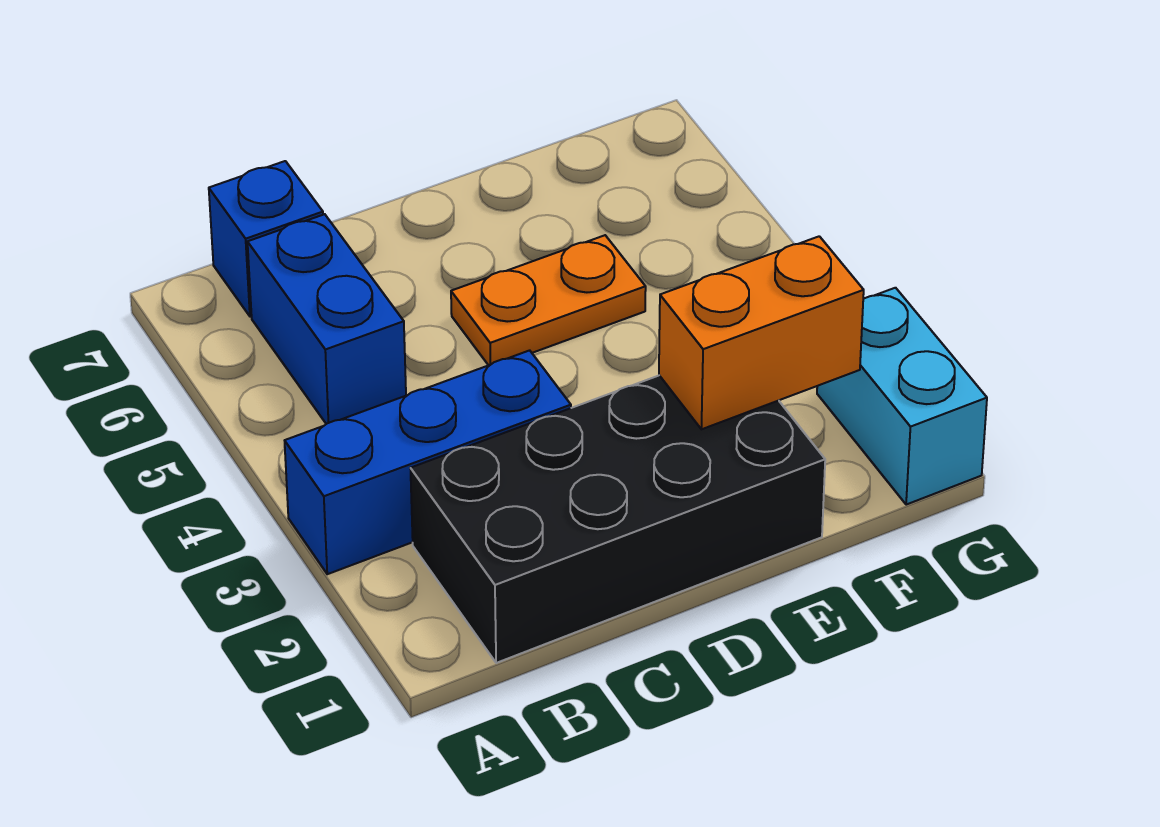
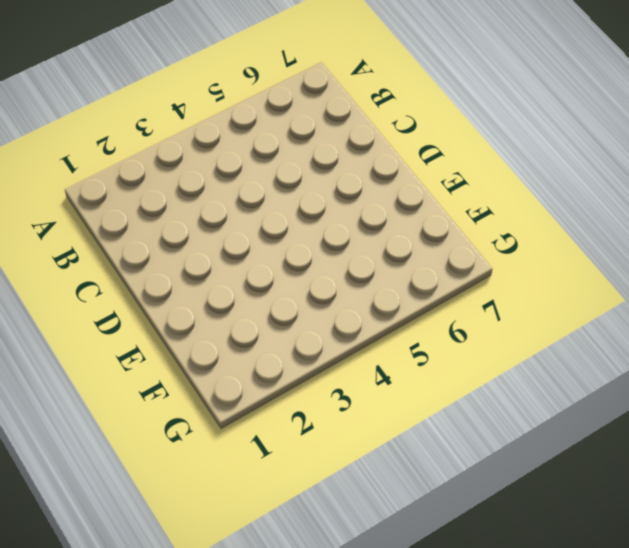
none -> blue 1x3 brick [285,350,571,574]
none -> black 2x4 brick [410,375,825,663]

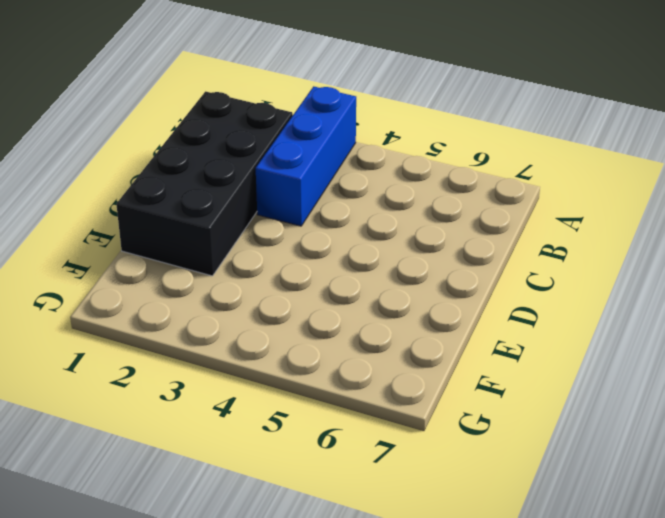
none -> blue 1x2 brick [248,214,406,424]
none -> blue 1x1 brick [209,161,323,317]

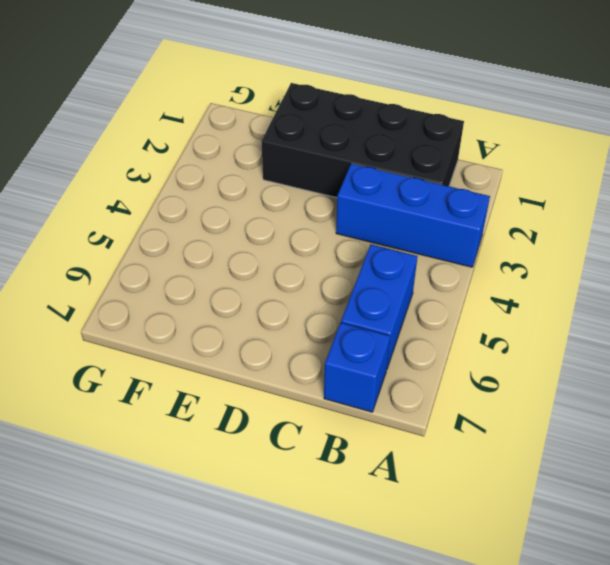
none -> orange 1x2 plate [451,235,646,365]
none -> cyan 1x2 brick [817,288,987,505]

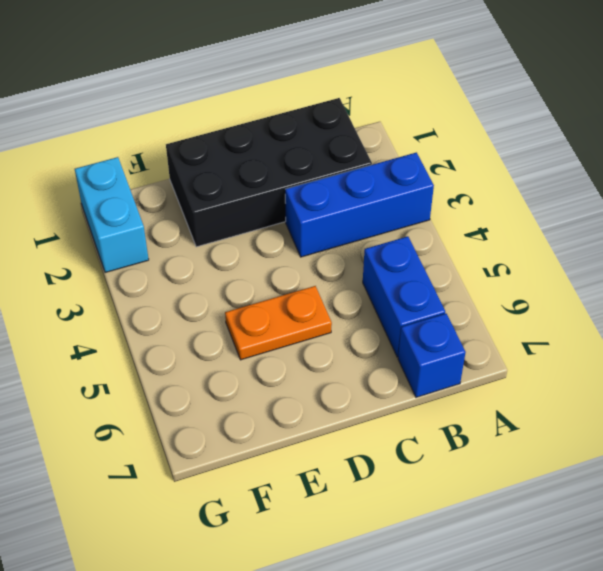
none -> orange 1x2 brick [659,236,864,429]

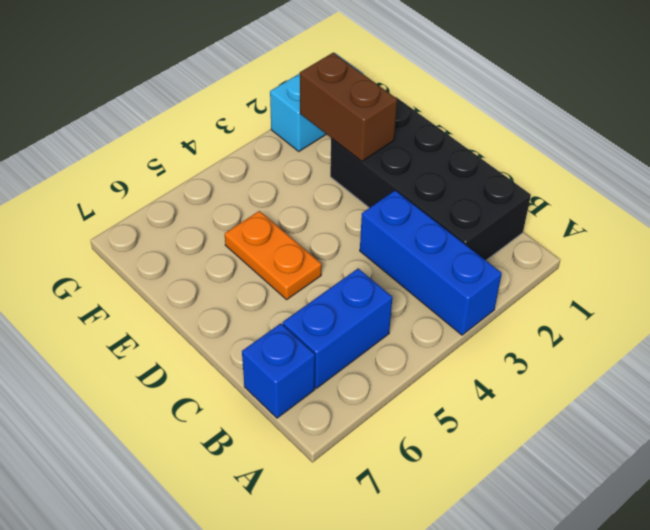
brown 1x2 brick [300,53,397,161] -> orange 1x2 brick [659,236,864,429]

